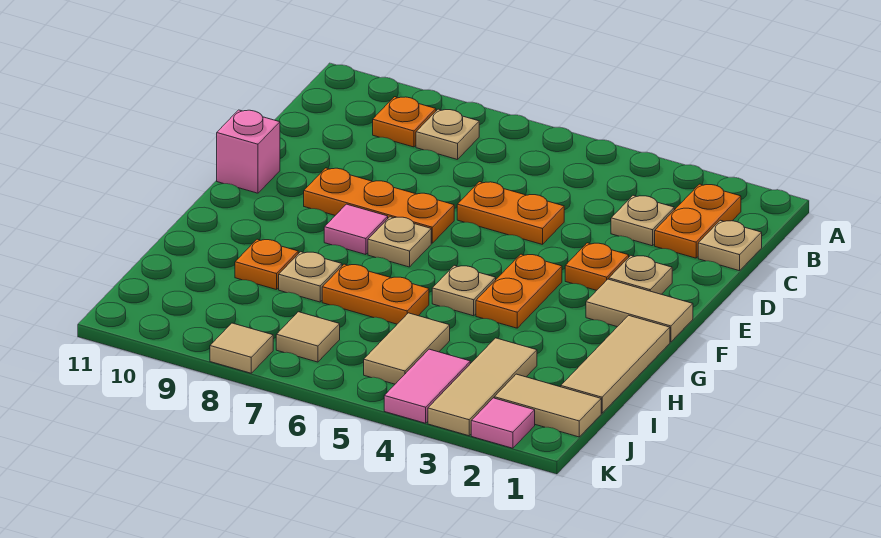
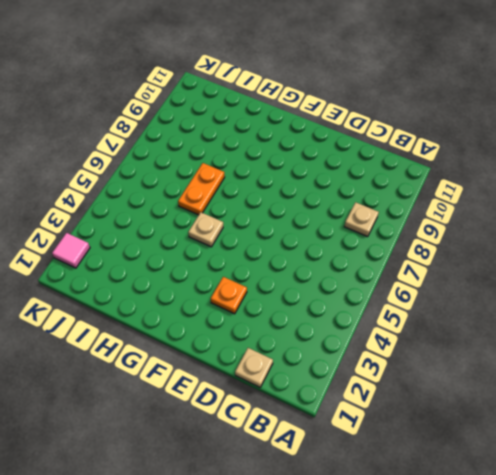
none -> orange 1x2 plate [655,184,741,258]
none -> orange 1x1 plate [373,97,436,147]
none -> tan 1x1 plate [611,195,674,246]

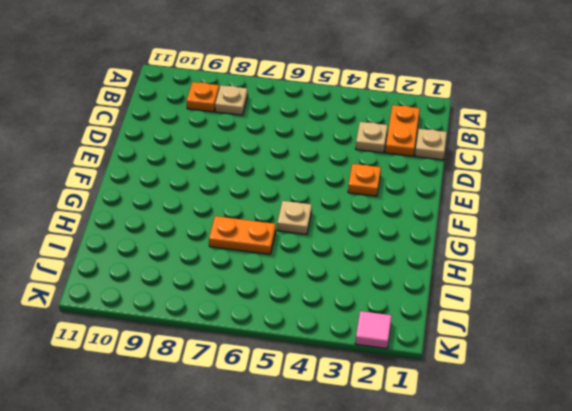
none -> orange 1x2 plate [457,182,564,245]
none -> tan 1x1 plate [609,256,672,294]
none -> orange 1x3 plate [304,168,454,243]

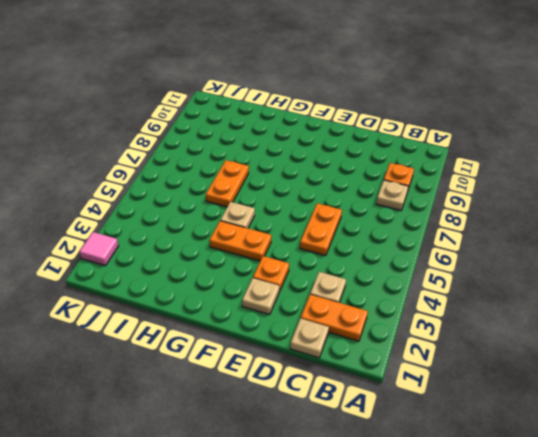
none -> orange 1x3 plate [304,168,454,243]
none -> pink 1x1 brick [217,110,280,193]
none -> tan 1x2 tile [586,279,693,342]

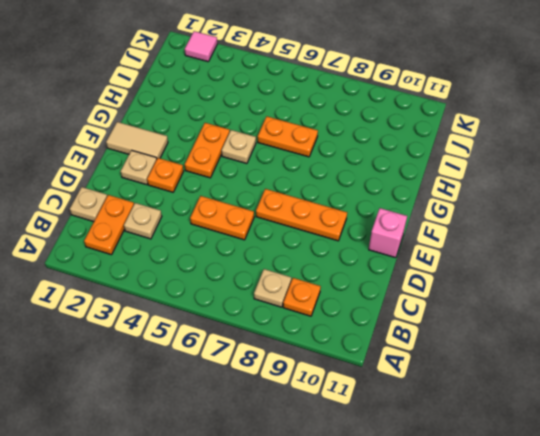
none -> tan 1x1 plate [368,217,431,267]
none -> pink 1x1 tile [324,204,388,255]
none -> tan 1x3 tile [561,315,670,413]

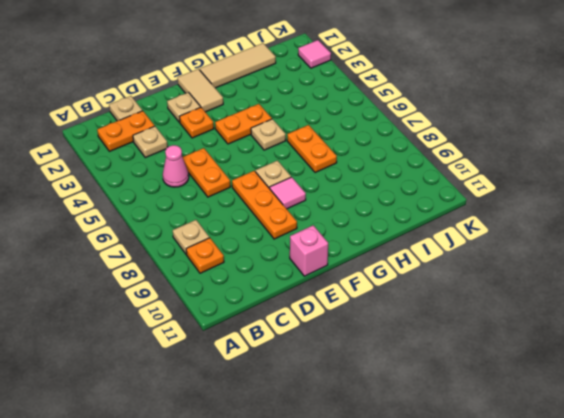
pink 1x1 cone [163,145,189,187] -> none
none -> tan 1x1 plate [279,252,342,302]
none -> orange 1x1 plate [235,239,298,290]
none -> tan 1x3 tile [428,338,537,436]

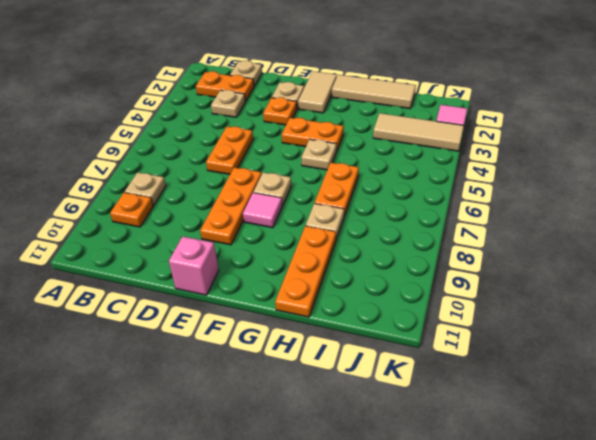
orange 1x3 plate [275,226,336,317] -> orange 1x1 plate [235,239,298,290]
none -> tan 1x2 tile [364,313,450,384]
none -> tan 1x2 tile [494,374,601,437]
none -> pink 1x2 tile [384,349,470,423]

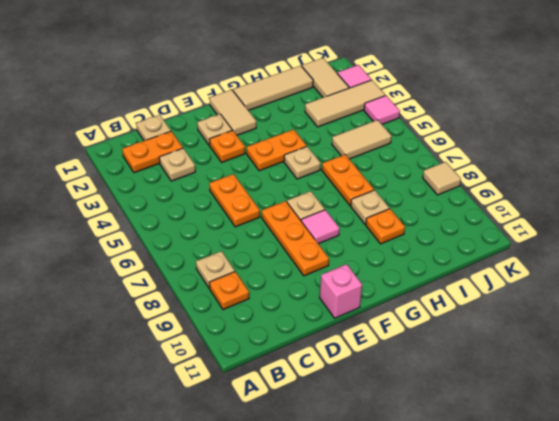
pink 1x1 tile [364,95,400,124] -> pink 1x2 tile [384,349,470,423]
none -> tan 1x1 tile [276,312,340,362]

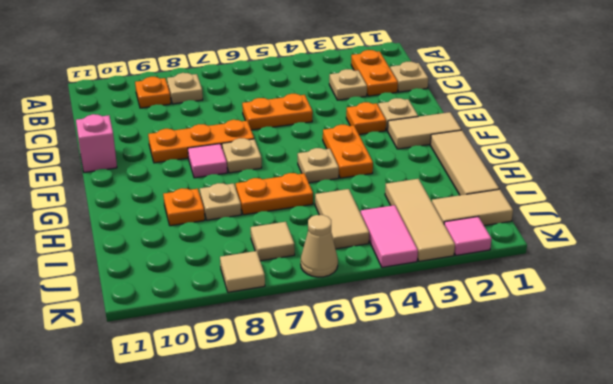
tan 1x1 cone [301,215,338,277] -> none

